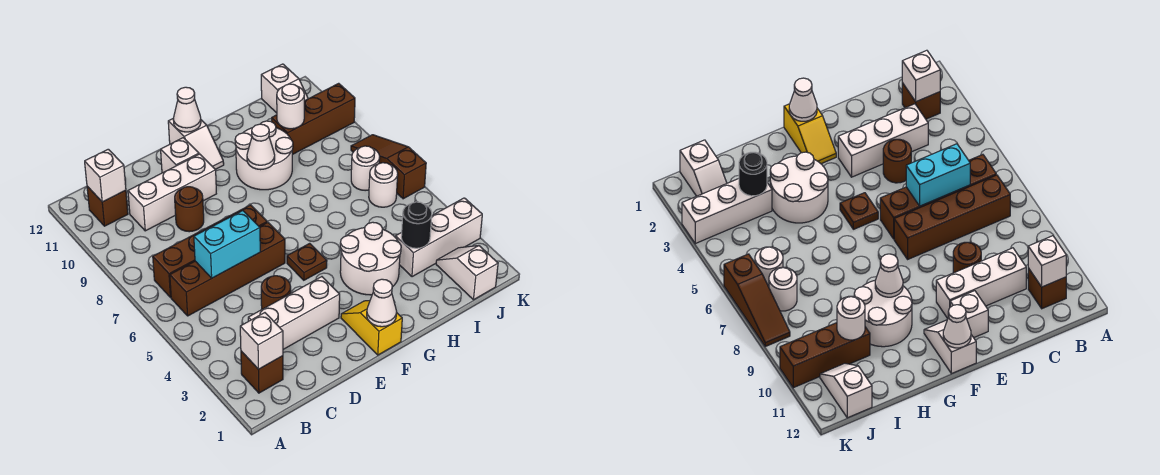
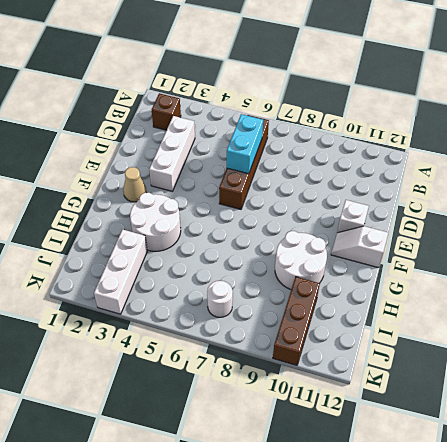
tan 1x1 cone [123,167,147,202] -> yellow 1x2 slope [341,301,402,355]
none -> brown 1x4 brick [153,205,267,298]
none -> brown 1x1 brick [87,186,128,226]
none -> white 1x3 brick [128,154,216,231]

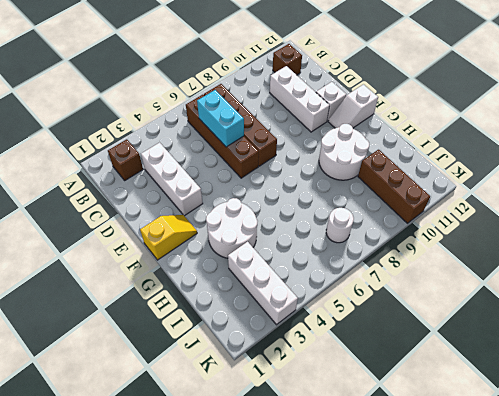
none -> brown 1x1 round brick [261,276,291,309]
none -> brown 1x1 round brick [175,187,204,232]
none -> brown 1x1 plate [287,243,327,280]

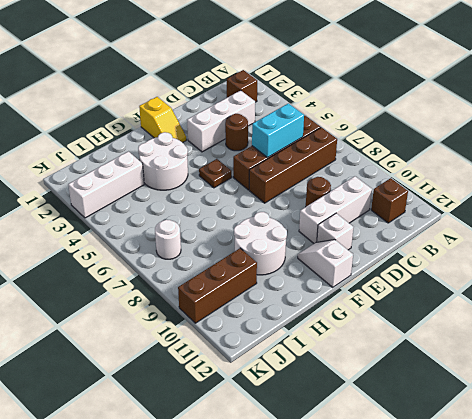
none -> white 1x2 slope [436,246,498,300]
none -> white 1x1 round brick [369,163,398,207]
none -> white 1x2 slope [261,64,308,113]

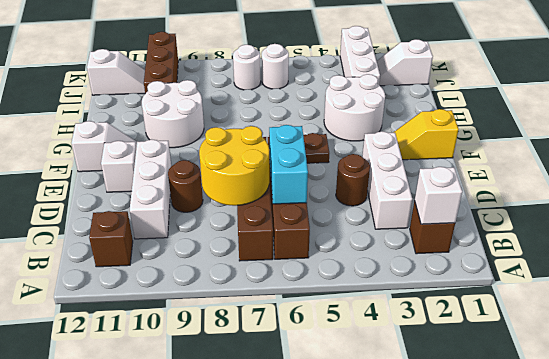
yellow 2x2 round brick [199,126,269,206] -> none
none -> brown 1x3 slope [351,135,426,199]
none -> white 1x1 brick [85,149,126,202]
none -> white 1x1 cone [367,279,397,327]

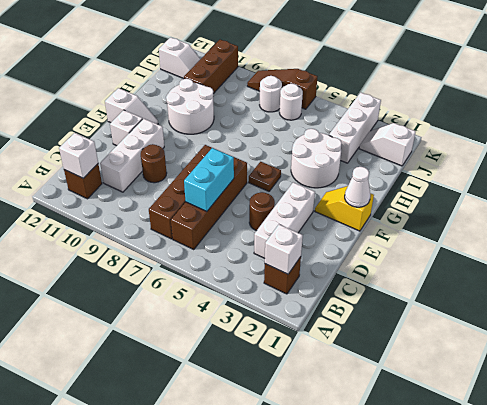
none -> white 1x1 cone [173,87,201,132]
none -> white 1x1 cone [247,124,275,170]
none -> black 1x1 round brick [401,202,432,248]

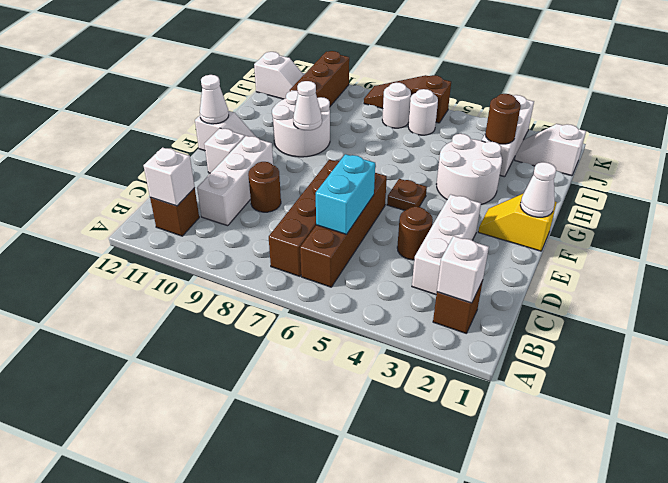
brown 1x1 round brick [485,94,521,144] -> black 1x1 round brick [401,202,432,248]
none -> white 1x1 round brick [277,84,304,129]

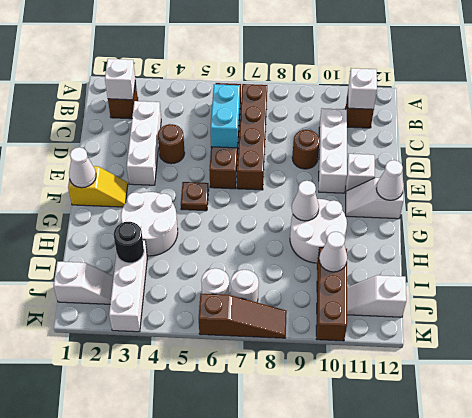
white 1x1 cone [319,232,347,272] -> white 1x1 round brick [277,84,304,129]

